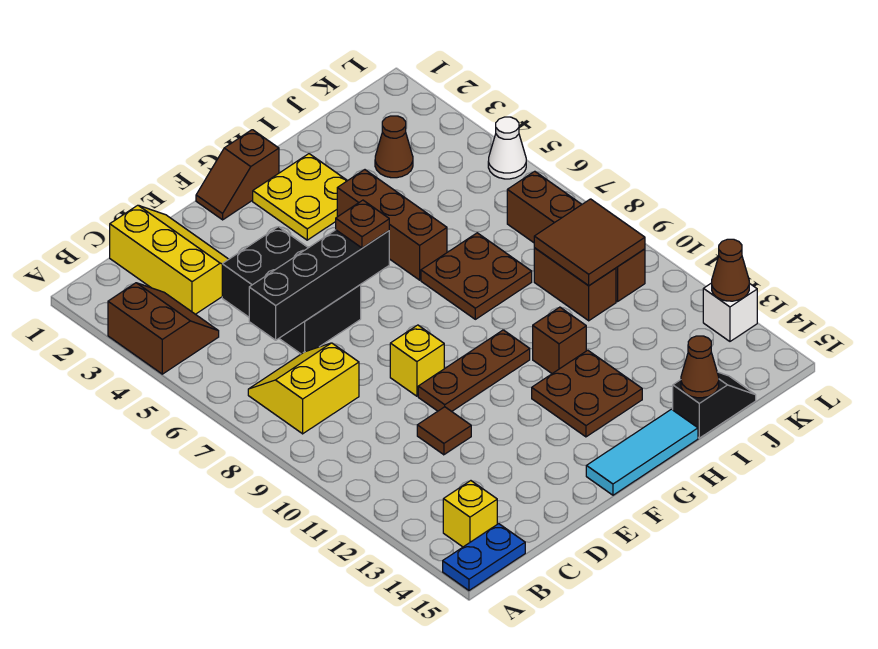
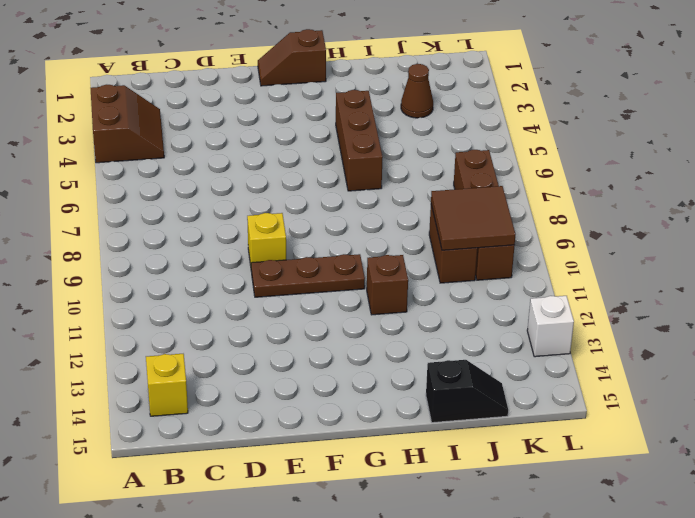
none -> blue 1x2 plate [443,524,525,590]
none -> yellow 2x2 slope [248,343,359,434]
none -> yellow 2x3 slope [110,205,229,314]

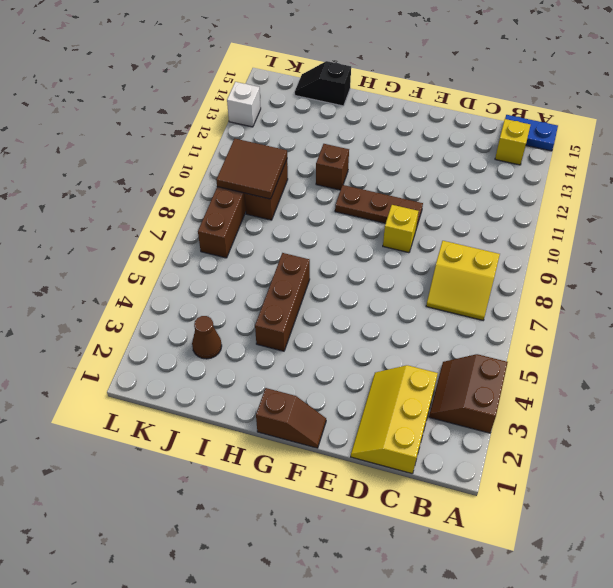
none -> black 2x3 brick [222,227,361,354]
none -> brown 1x1 tile [417,407,471,455]
none -> cyan 1x3 tile [586,409,698,495]

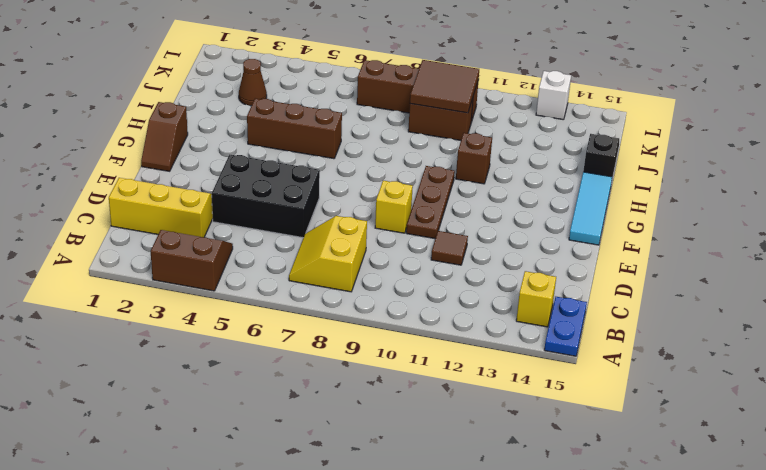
none -> yellow 2x2 plate [253,154,347,240]
none -> brown 2x2 plate [532,350,642,437]
none -> brown 2x2 plate [421,233,532,319]

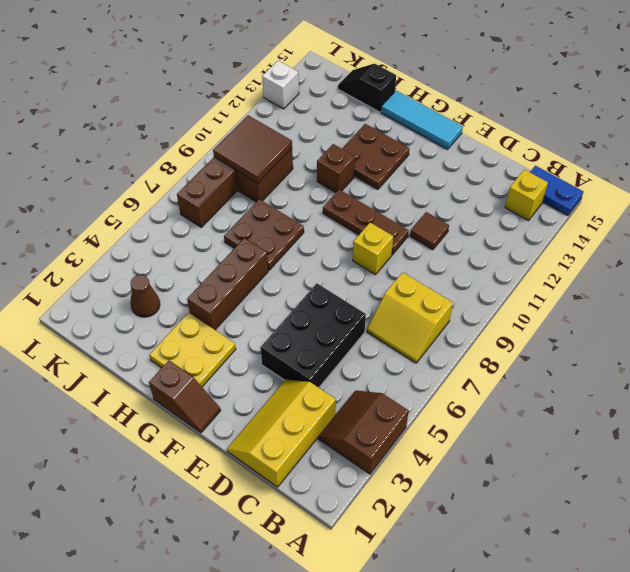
none -> white 1x1 cone [488,117,526,179]
none -> black 1x4 brick [249,230,389,340]
none -> brown 1x1 cone [681,336,719,398]

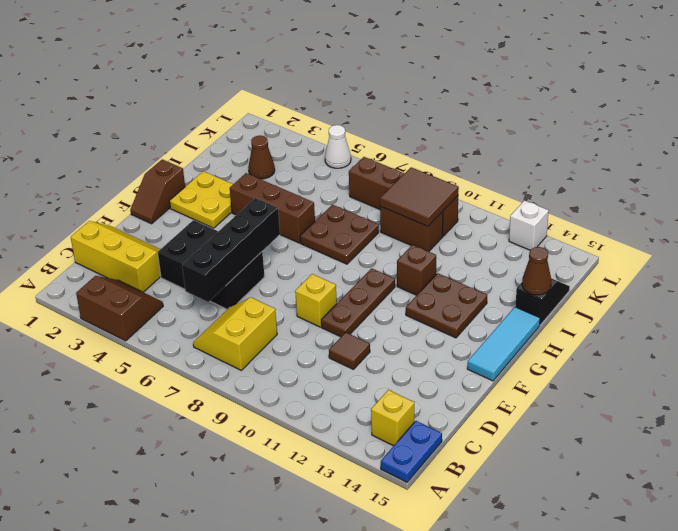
none -> brown 1x1 cone [712,239,749,301]
none -> brown 1x1 plate [336,200,389,248]

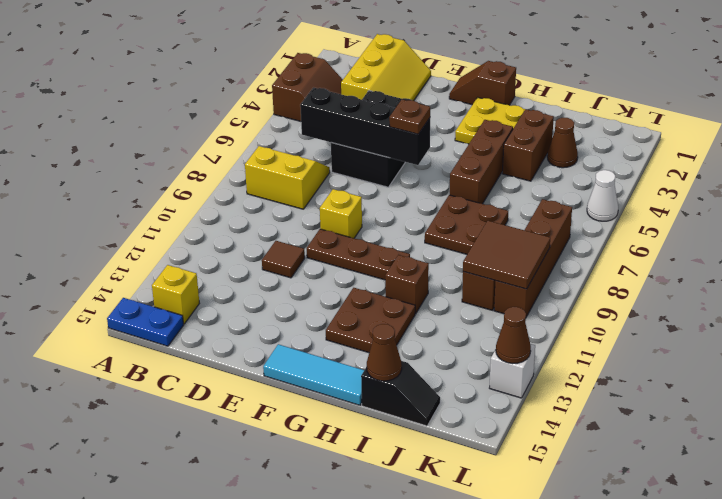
brown 1x2 brick [502,109,554,181] -> none

